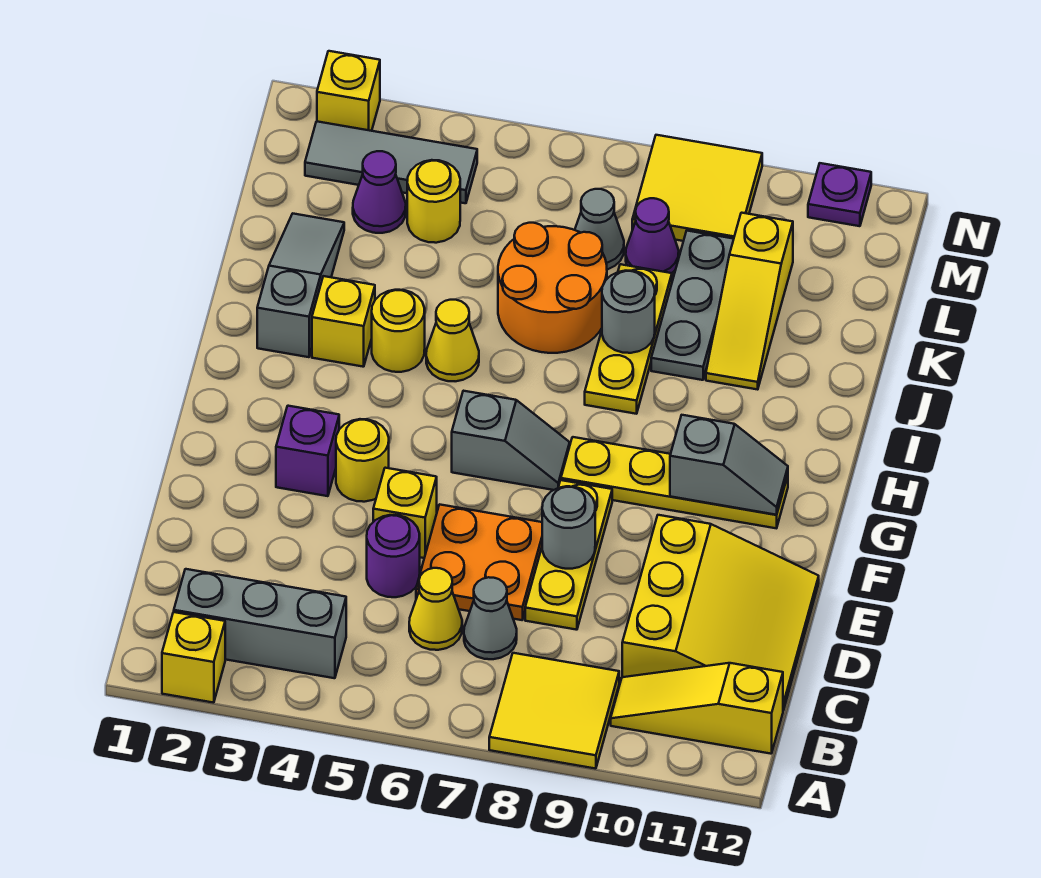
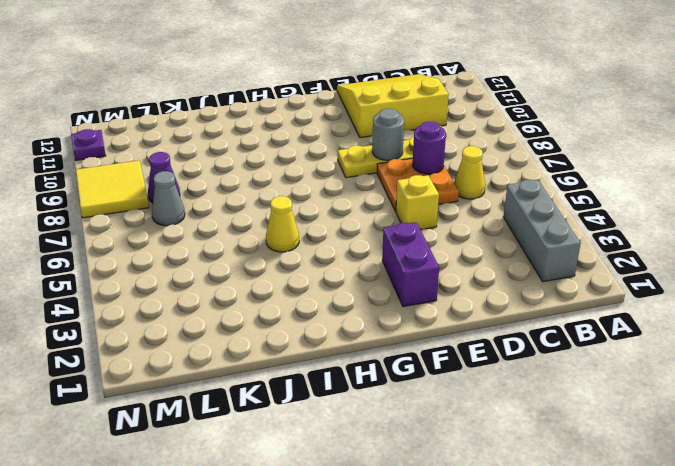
purple 1x1 round brick [413,122,446,174] -> purple 1x1 round brick moved to [367,515,420,597]
purple 1x2 brick [382,222,439,307] -> purple 1x1 brick [276,406,339,496]
none -> yellow 1x1 brick [162,612,225,703]
none -> yellow 2x2 tile [489,653,619,769]
none -> yellow 1x3 slope [611,663,783,754]
none -> grey 1x1 cone [464,577,517,659]

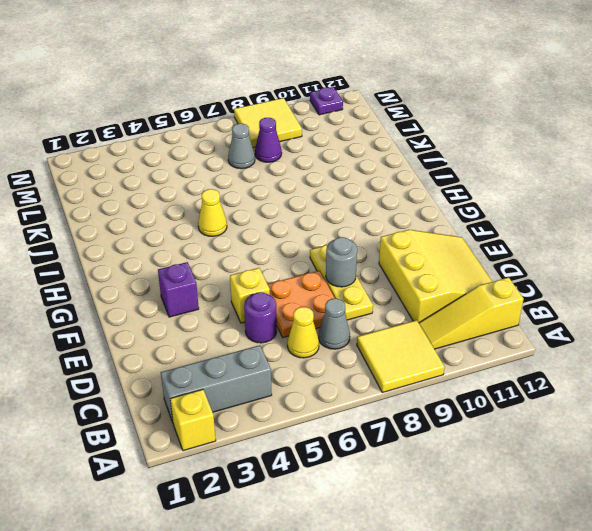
none -> yellow 1x1 round brick [336,419,389,502]
none -> grey 1x2 slope [452,391,570,490]
none -> yellow 1x4 plate [561,437,788,528]
none -> grey 1x3 slope [257,214,344,357]

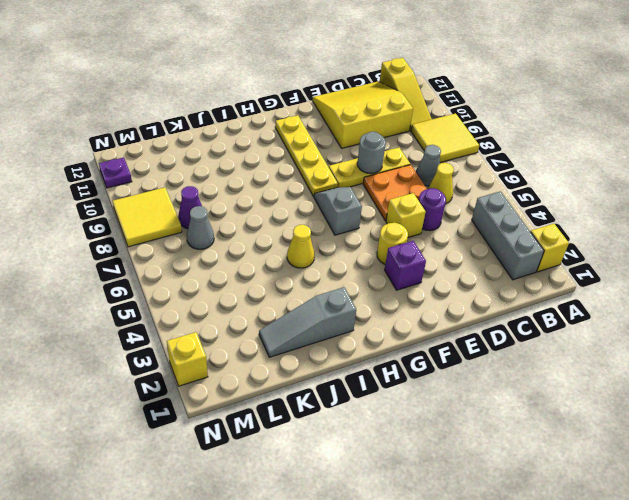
none -> yellow 1x1 brick [312,276,375,367]
none -> yellow 1x1 round brick [372,290,425,372]
none -> yellow 1x3 plate [585,264,672,414]
none -> orange 2x2 round brick [498,223,607,353]

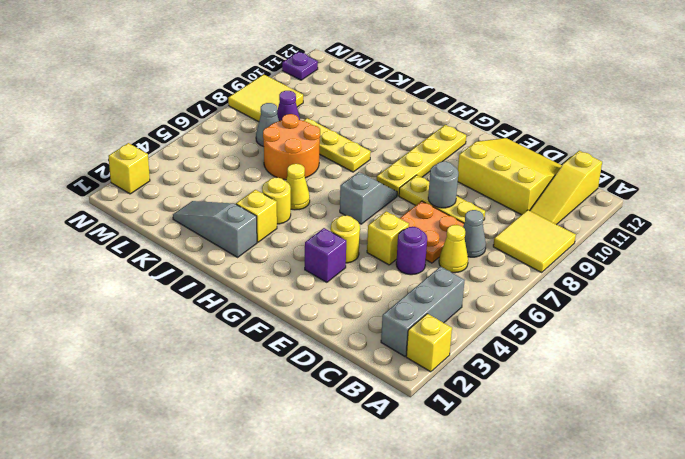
none -> grey 1x3 plate [651,231,734,380]
none -> yellow 1x3 slope [706,213,793,389]
none -> purple 1x1 cone [353,151,406,233]
none -> yellow 1x1 round brick [407,160,460,243]

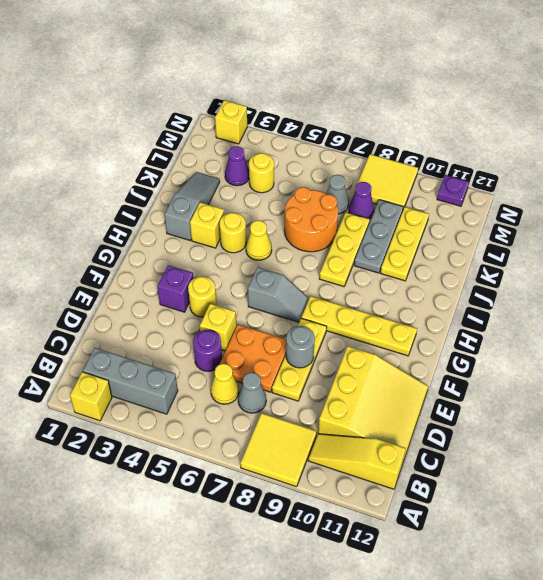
yellow 1x3 plate [381,207,429,281] -> yellow 1x3 slope [706,213,793,389]
none -> grey 1x3 tile [305,121,477,203]
none -> grey 1x2 slope [670,415,788,515]
none -> grey 1x1 round brick [602,271,655,353]

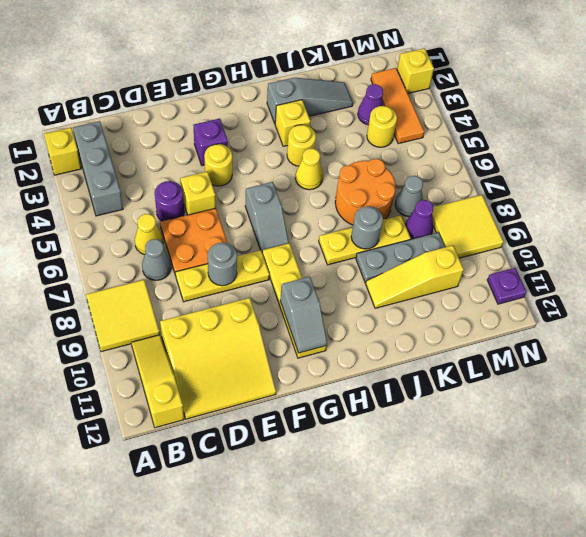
orange 1x3 tile [371,68,424,144] -> grey 1x3 tile [305,121,477,203]

